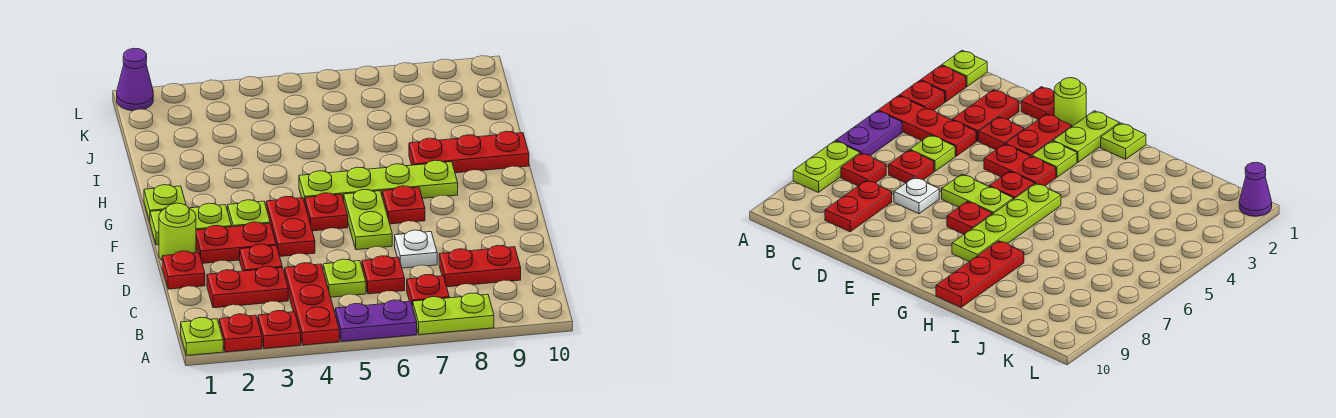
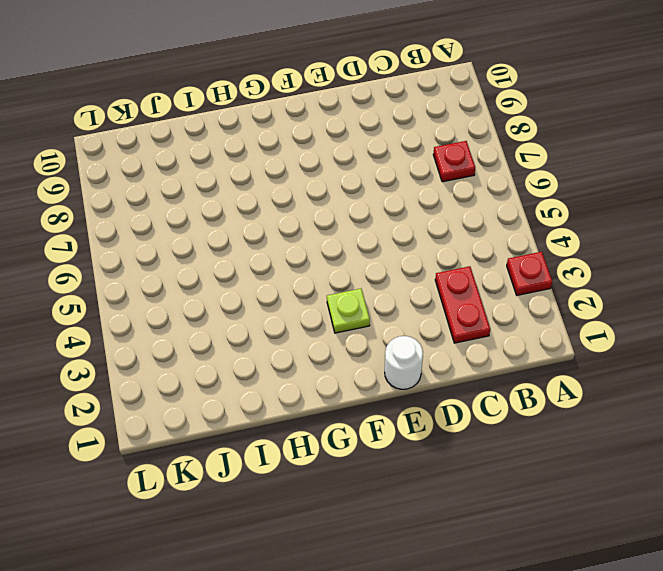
white 1x1 round brick [385,336,423,389] -> lime 1x1 round brick [159,203,196,260]
none -> lime 1x1 plate [181,317,223,355]
none -> red 1x1 plate [219,314,262,352]
none -> red 1x3 plate [285,263,339,345]

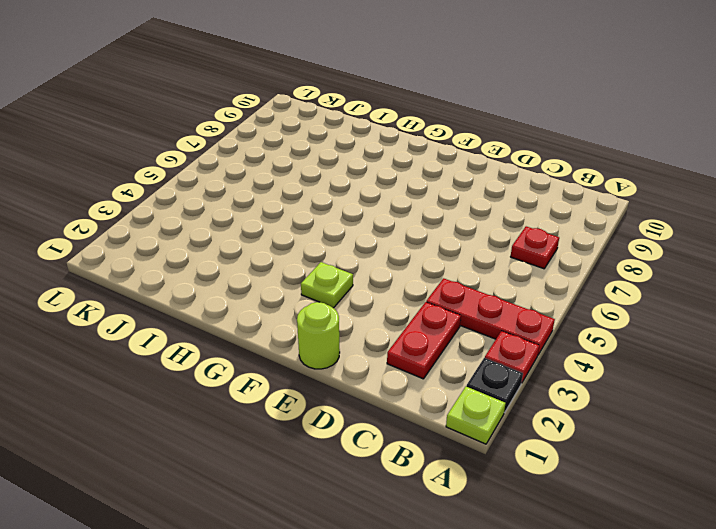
black 1x1 plate [466,358,523,413] -> red 1x1 plate [219,314,262,352]
none -> purple 1x2 plate [335,300,417,342]
none -> lime 1x2 plate [413,293,494,335]
none -> lime 1x1 plate [323,259,366,297]

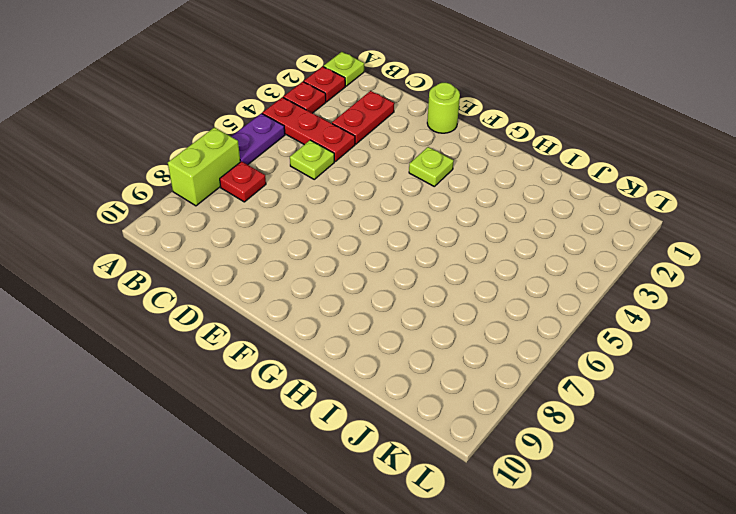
lime 1x2 brick [168,127,240,206] -> lime 1x2 plate [413,293,494,335]
none -> red 1x1 plate [362,256,405,294]
none -> red 1x2 plate [439,245,521,287]
none -> red 1x1 plate [162,251,205,289]

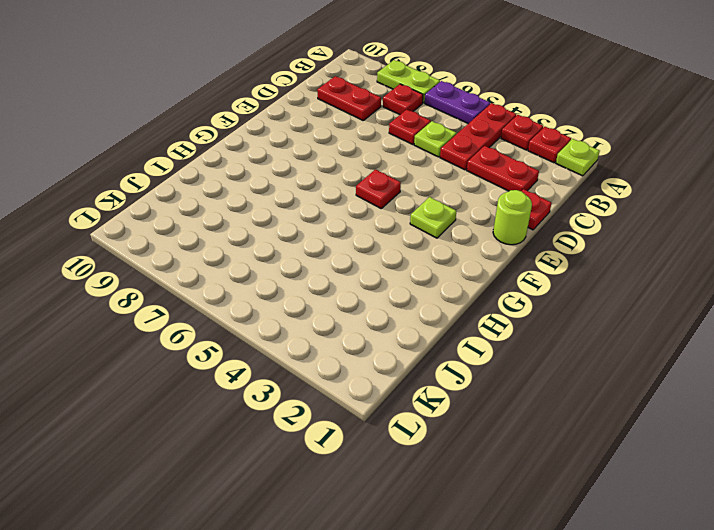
none -> red 1x1 plate [240,244,282,271]
none -> white 1x1 plate [395,230,437,268]
none -> red 1x2 plate [196,222,276,263]

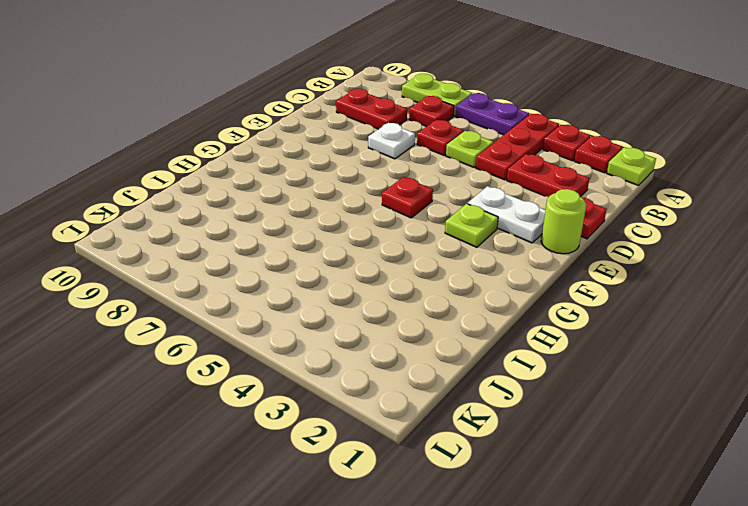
white 1x2 plate [468,186,545,243] -> red 1x2 plate [196,222,276,263]
none -> red 1x1 plate [240,244,282,271]
none -> red 1x2 plate [266,196,315,256]
none -> lime 1x2 plate [344,190,392,250]

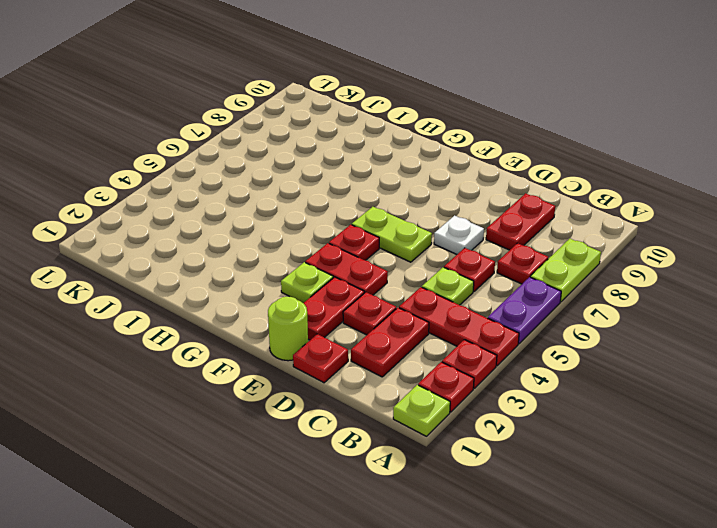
none -> lime 1x2 plate [150,203,232,245]
none -> red 1x1 plate [382,186,425,224]
none -> lime 1x1 plate [144,185,186,222]

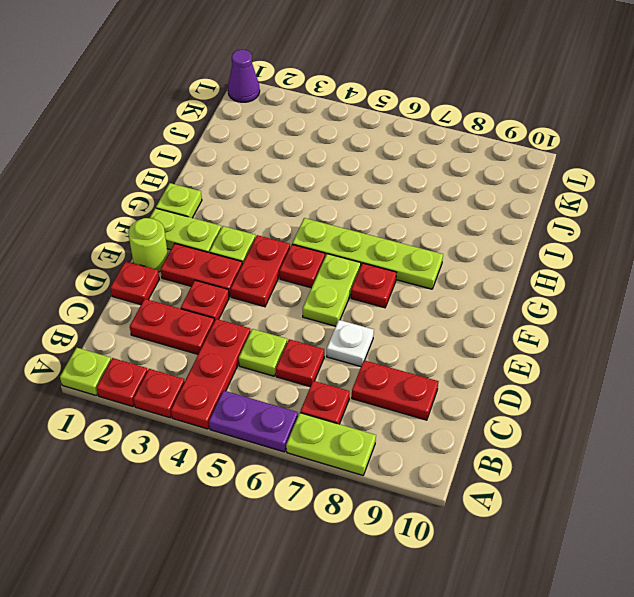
none -> red 1x3 plate [409,131,529,173]

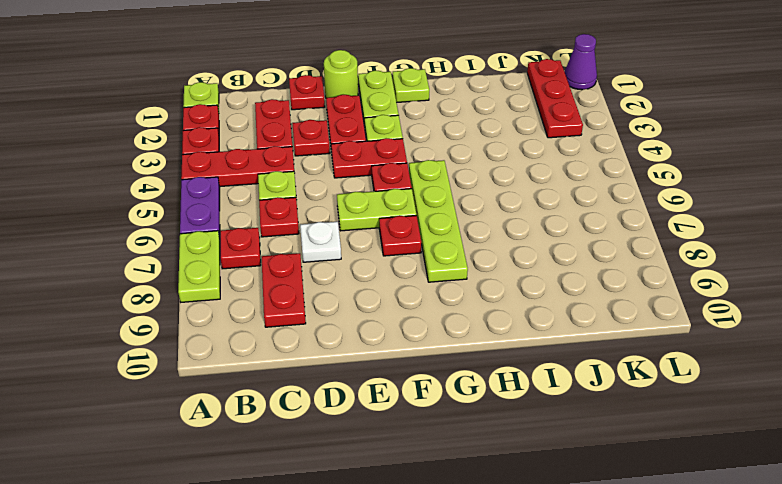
red 1x3 plate [527,59,583,138] -> red 1x3 plate moved to [409,131,529,173]

